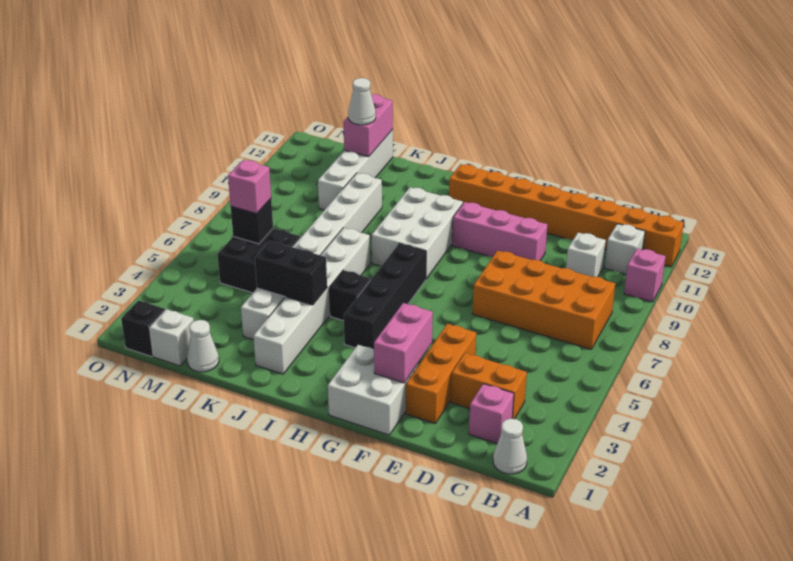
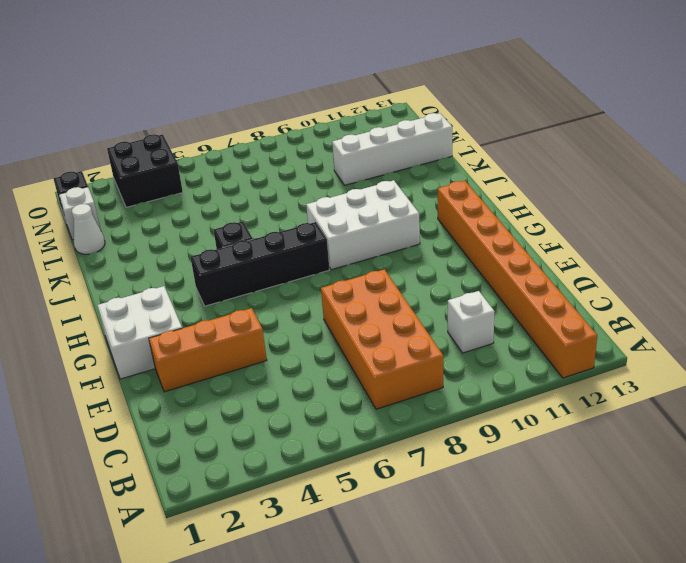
black 2x2 brick [107,134,183,207] -> black 2x2 brick moved to [217,228,301,293]
none -> pink 1x1 brick [624,248,666,302]
none -> white 1x1 cone [493,419,527,474]
none -> white 1x1 brick [605,224,645,274]

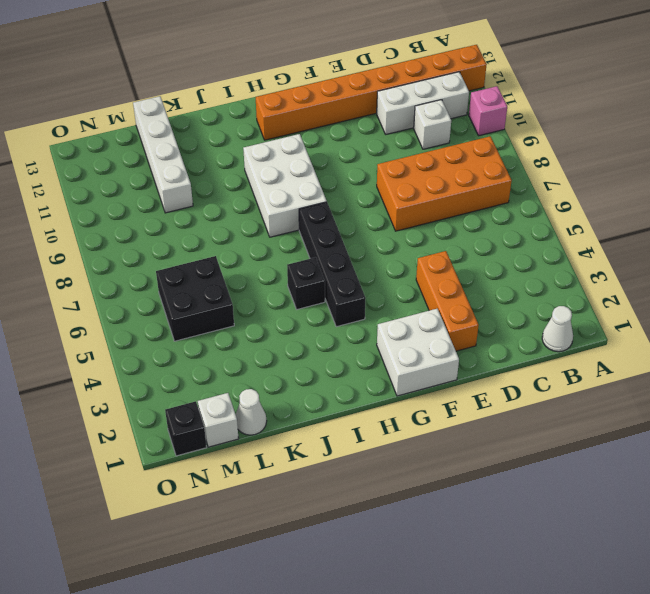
white 1x3 brick [377,72,469,134] -> white 1x1 brick [605,224,645,274]
none -> pink 1x1 brick [469,384,514,444]
none -> orange 1x2 brick [451,353,527,419]
none -> pink 1x3 brick [452,202,547,261]

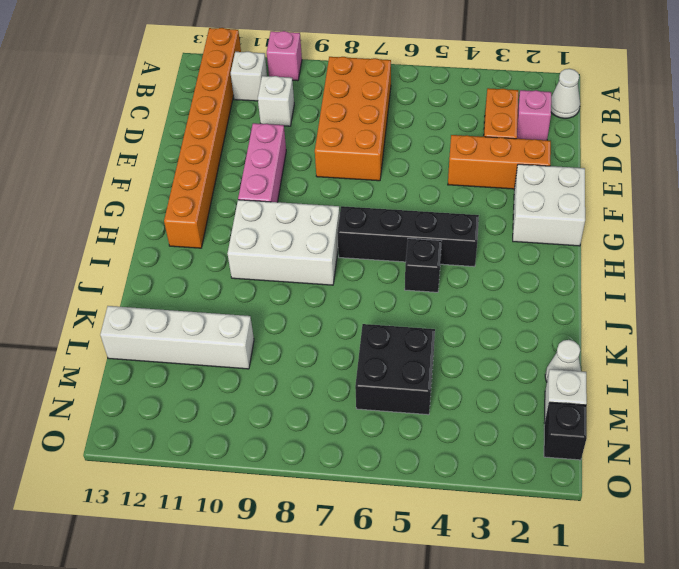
none -> white 1x6 brick [253,228,370,374]
none -> white 1x8 brick [241,173,382,340]
none -> pink 1x2 brick [374,303,433,383]

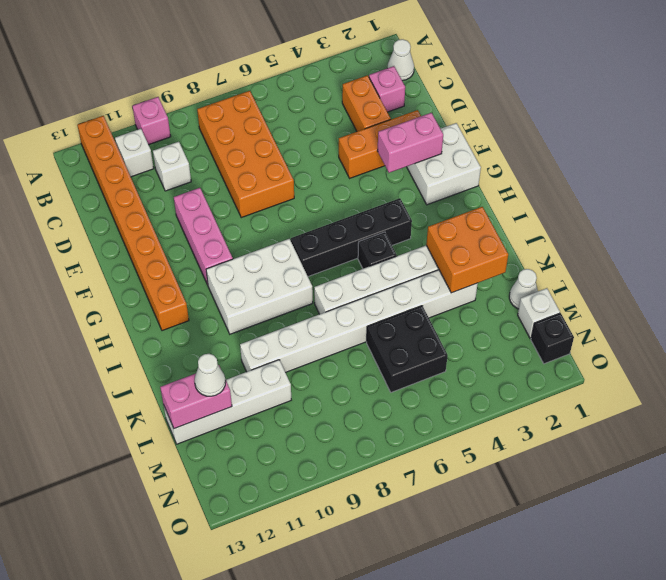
orange 2x2 brick [426,207,508,293] -> none
none -> black 1x2 brick [255,241,327,305]
none -> black 1x1 brick [231,199,273,244]
none -> pink 1x1 brick [228,160,271,214]

